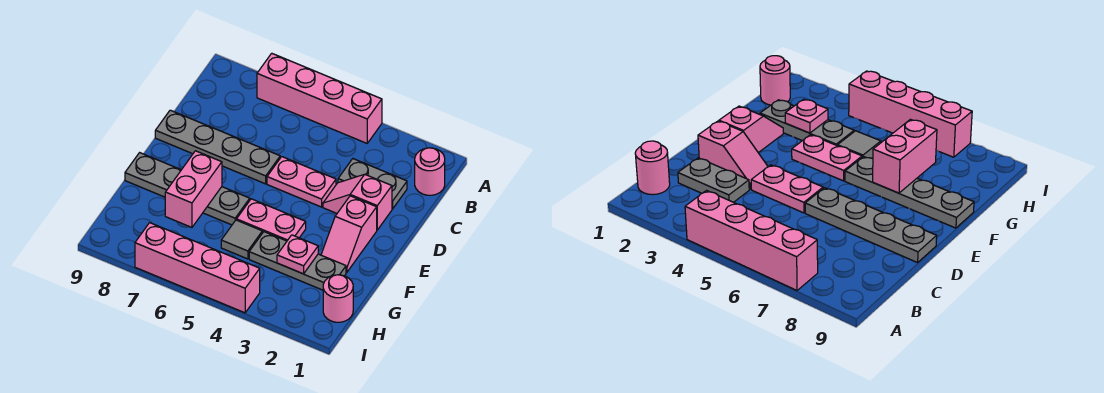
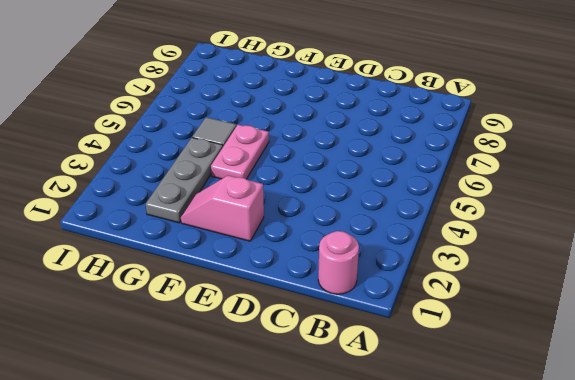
none -> pink 1x4 brick [257,53,382,143]
none -> grey 1x2 plate [338,159,407,209]
none -> pink 1x2 slope [323,174,392,230]

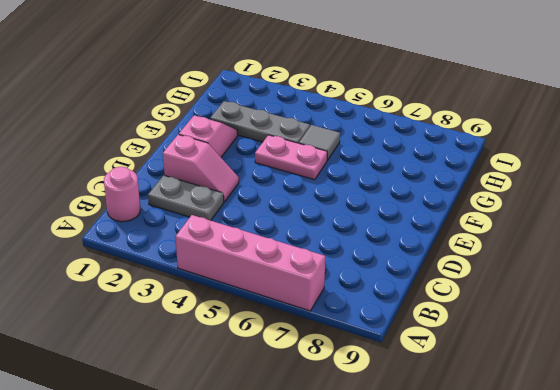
none -> pink 1x2 plate [267,157,336,207]
none -> grey 1x4 plate [155,110,280,184]
none -> grey 1x4 plate [125,153,250,225]

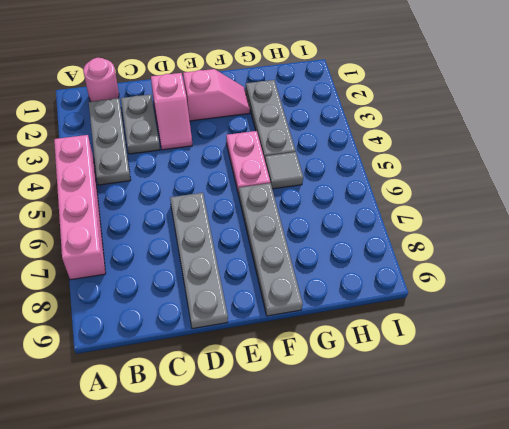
grey 1x3 plate [89,98,131,185] -> none
none -> pink 1x2 plate [267,157,336,207]
none -> pink 1x1 round brick [323,275,353,322]
none -> pink 1x4 brick [135,223,260,313]

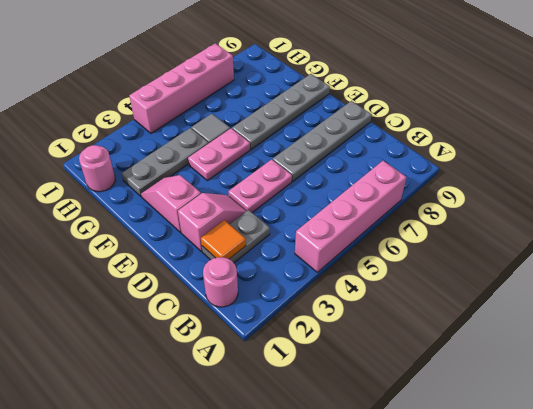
orange 1x1 tile [201,220,246,259] -> none
none -> pink 1x2 brick [165,151,222,227]
none -> pink 1x1 plate [277,235,318,274]

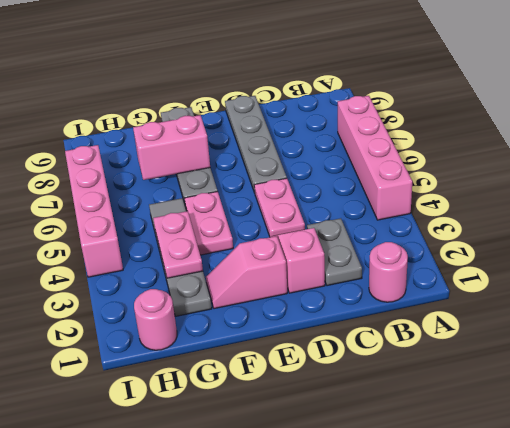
pink 1x2 plate [153,211,203,278] -> pink 1x1 plate [277,235,318,274]

